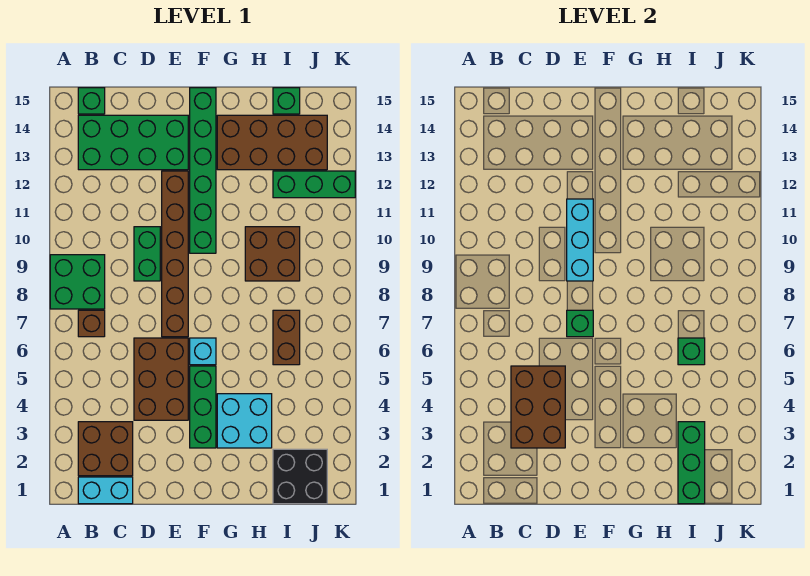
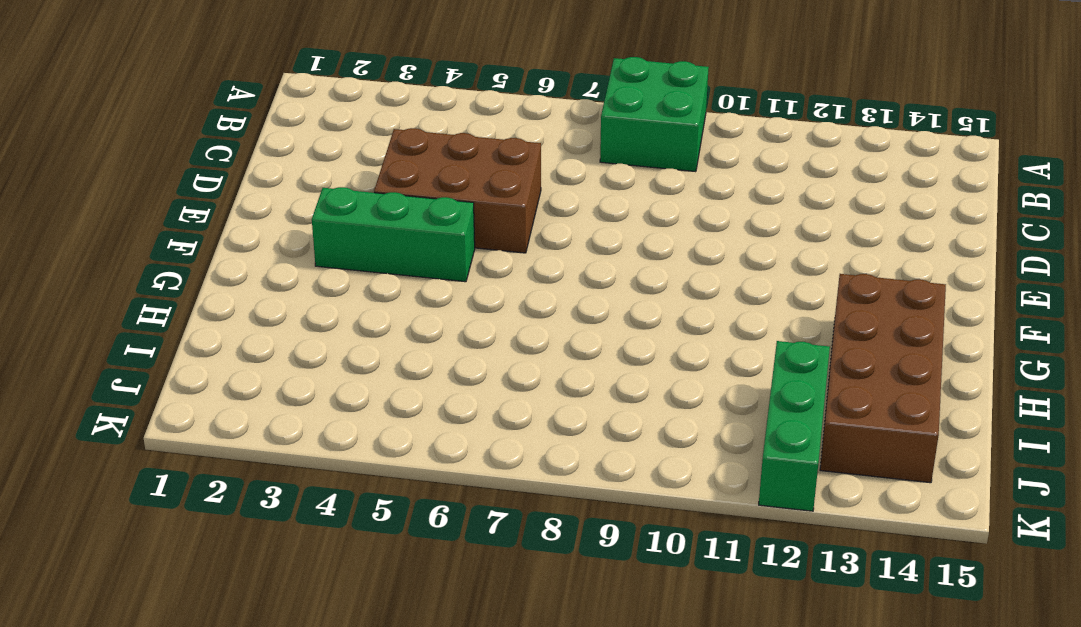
none -> cyan 1x2 brick [78,477,133,504]
none -> brown 2x2 brick [78,422,133,476]
none -> brown 1x1 brick [78,310,105,337]

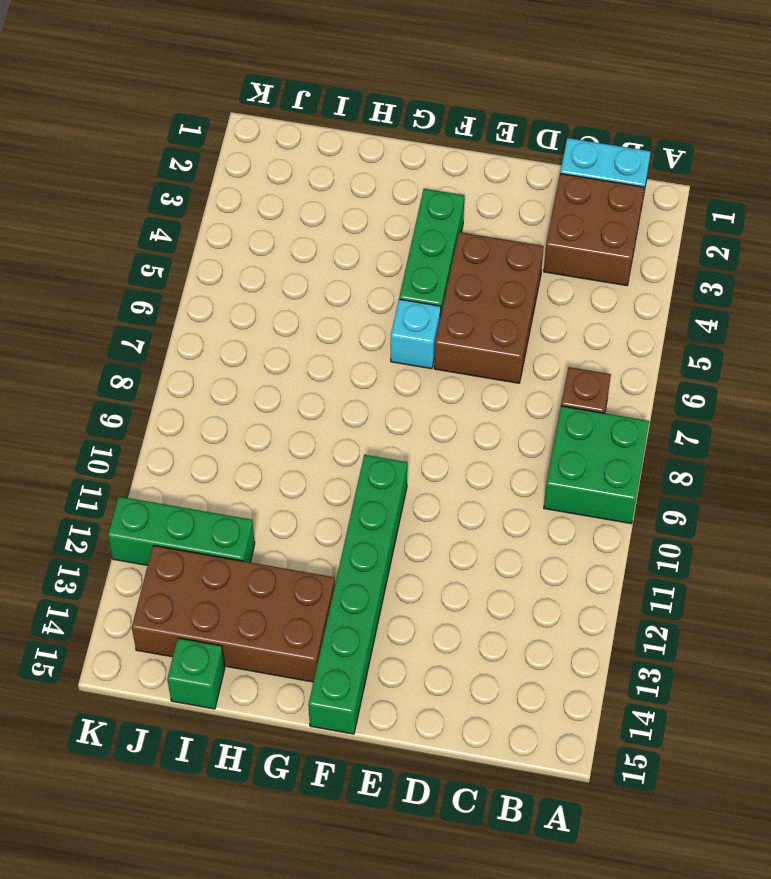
none -> green 2x4 brick [78,115,188,170]
none -> green 1x1 brick [78,88,105,114]
none -> green 1x2 brick [134,227,160,281]

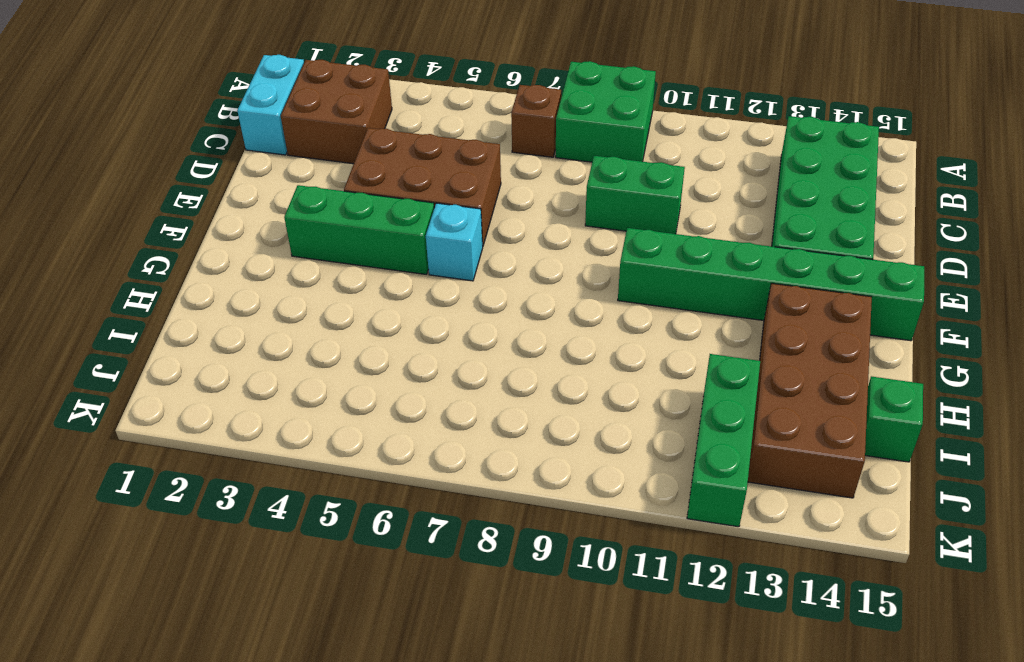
none -> green 1x1 brick [78,88,105,114]
none -> brown 1x6 brick [162,171,188,337]
none -> cyan 2x2 brick [217,394,272,448]

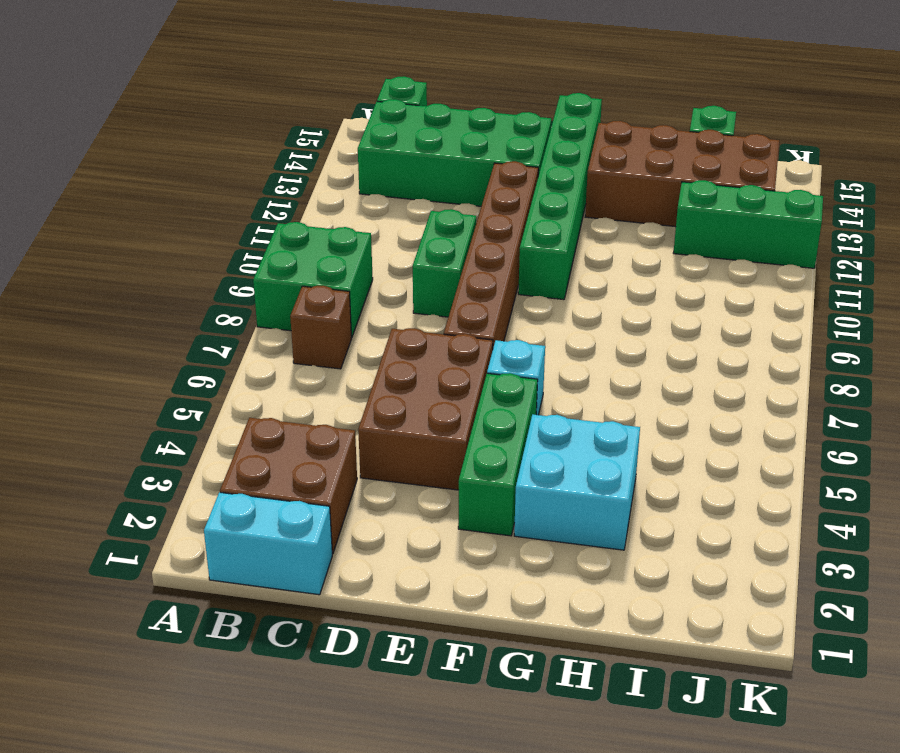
none -> brown 2x2 brick [245,227,300,281]
none -> black 2x2 brick [273,449,327,504]
none -> brown 1x2 brick [273,310,300,365]

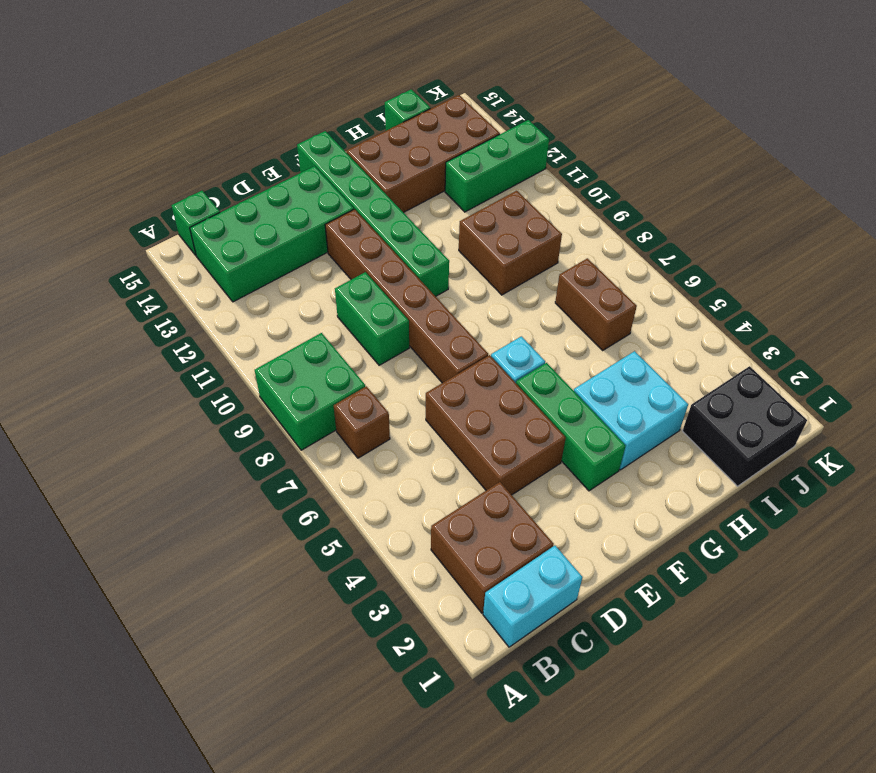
none -> brown 2x3 brick [511,366,565,448]
none -> green 1x1 brick [567,310,593,337]
none -> cyan 1x3 brick [567,199,593,281]

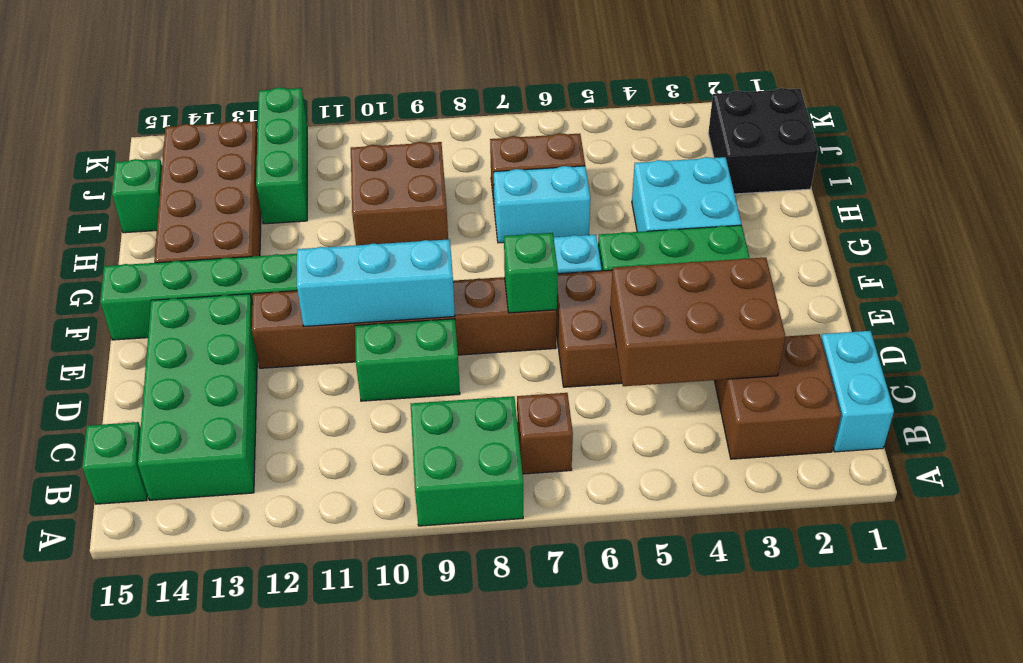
cyan 1x2 brick [494,166,590,243] -> none
none -> green 1x3 brick [678,422,705,504]
none -> green 1x1 brick [678,338,705,365]

